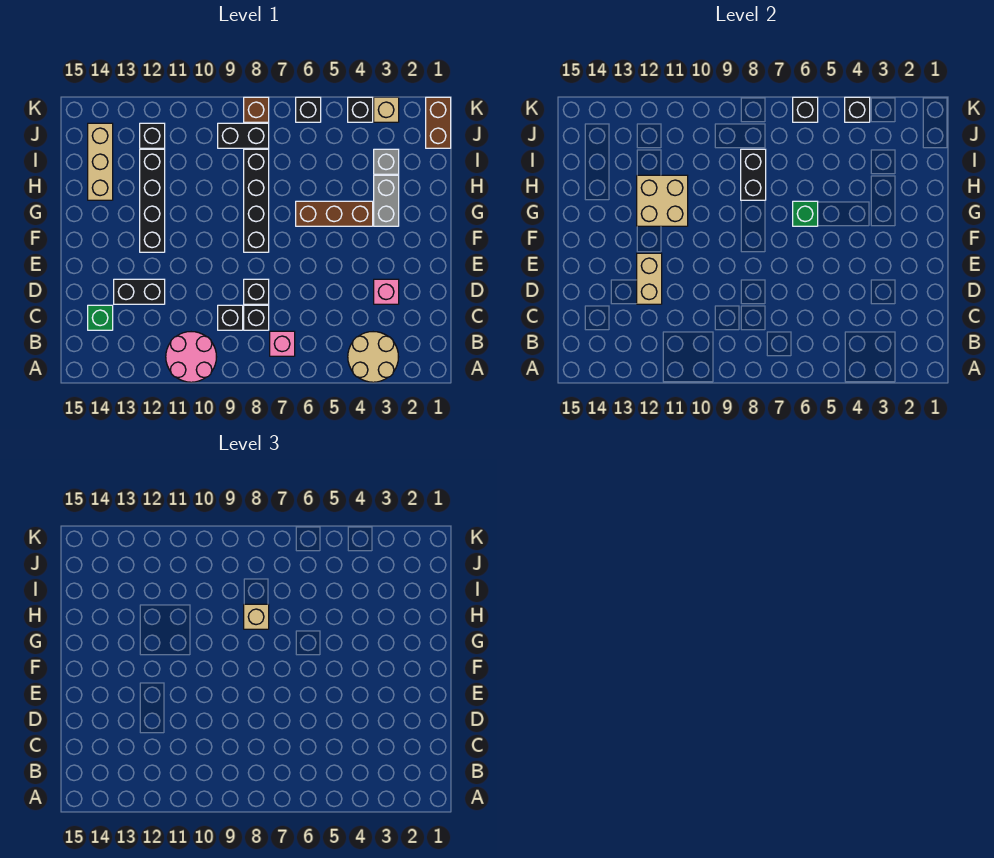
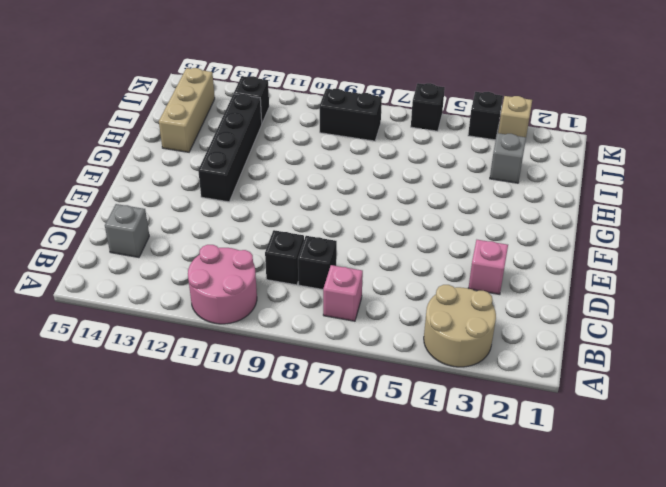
grey 1x1 brick [105,204,149,257] -> green 1x1 brick [88,305,113,330]
none -> black 1x1 brick [244,279,269,304]
none -> black 1x2 brick [114,279,165,304]
none -> black 1x4 brick [244,149,269,252]

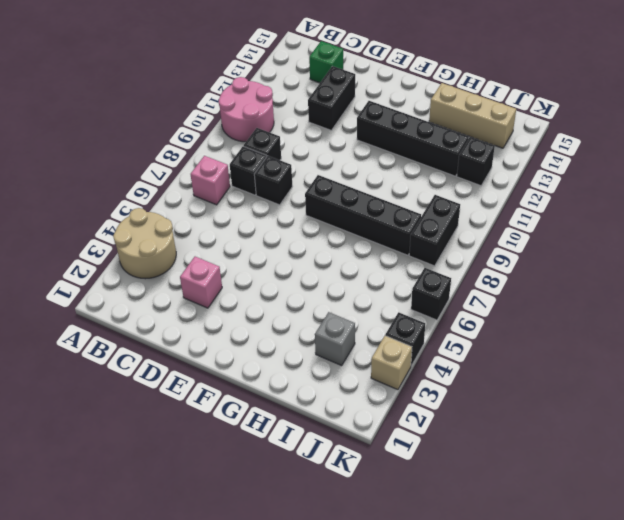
none -> grey 1x2 brick [374,175,399,226]
none -> brown 1x3 brick [296,201,373,226]
none -> brown 1x2 brick [426,97,451,148]

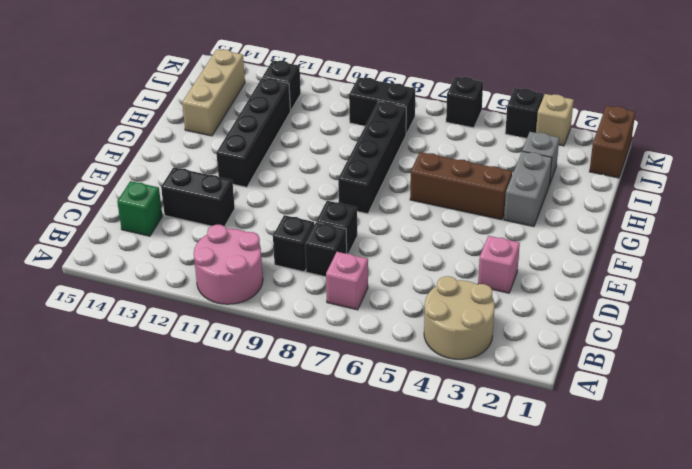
none -> brown 1x1 brick [244,97,269,122]
none -> tan 1x2 brick [637,253,662,304]
none -> green 1x1 brick [793,201,818,226]

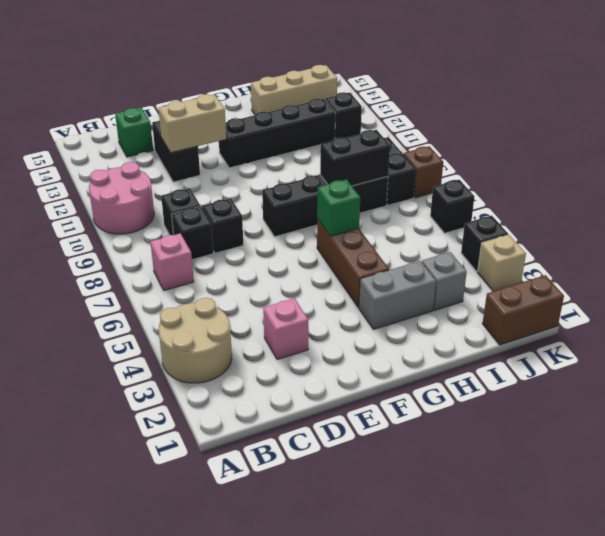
none -> tan 2x2 brick [637,175,688,226]
none -> black 1x1 brick [845,97,870,122]
none -> black 1x1 brick [793,97,818,122]

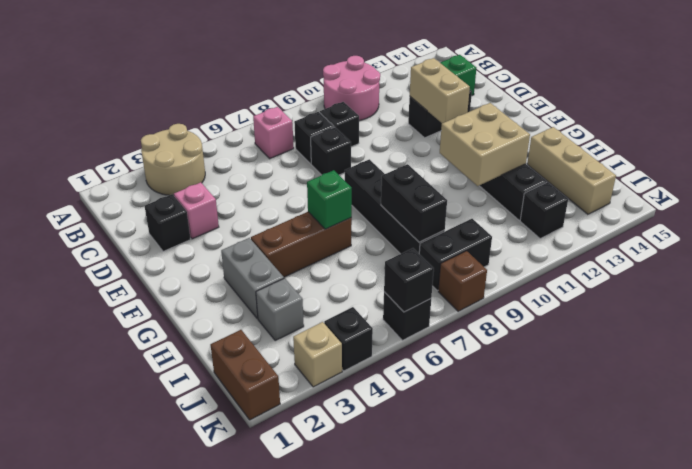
black 1x1 brick [145,194,191,251] -> black 1x1 brick moved to [845,97,870,122]
none -> tan 1x1 brick [244,604,269,629]

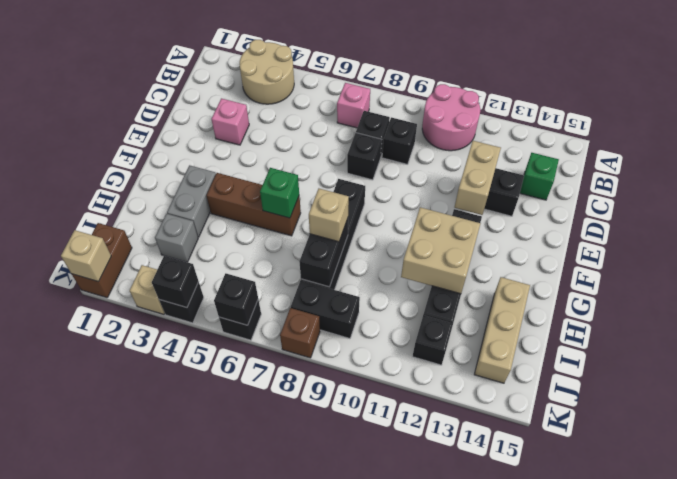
tan 1x1 brick [61,230,111,282] -> none

